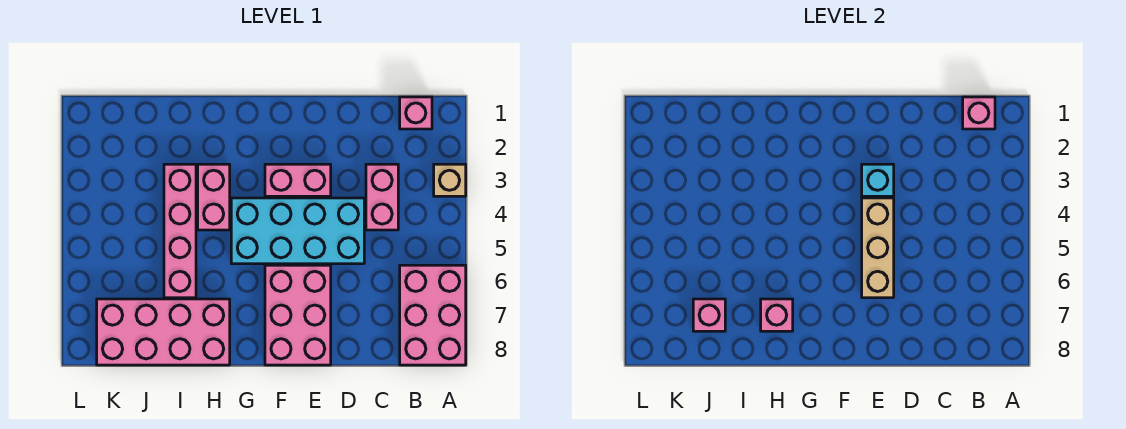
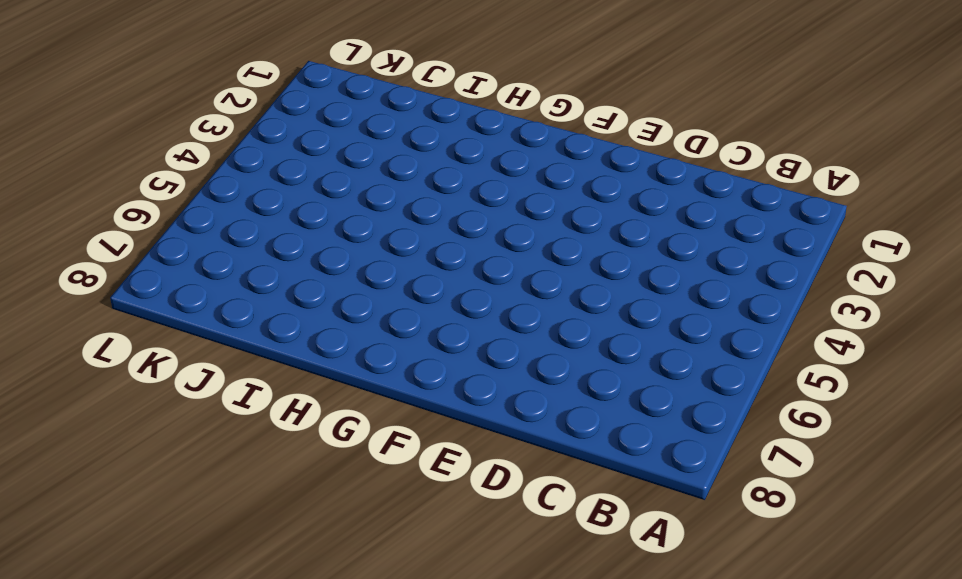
none -> tan 1x1 brick [434,164,466,196]
none -> pink 2x3 brick [400,265,466,365]
none -> pink 1x1 brick [400,97,432,129]

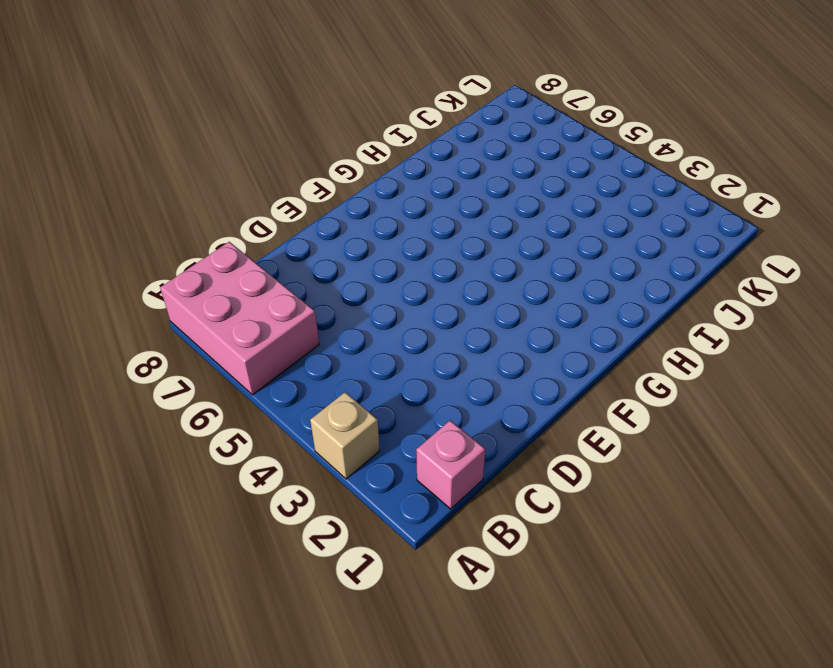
none -> pink 1x2 brick [366,164,398,230]
none -> cyan 2x4 brick [231,198,364,264]
none -> pink 1x2 brick [265,164,331,196]

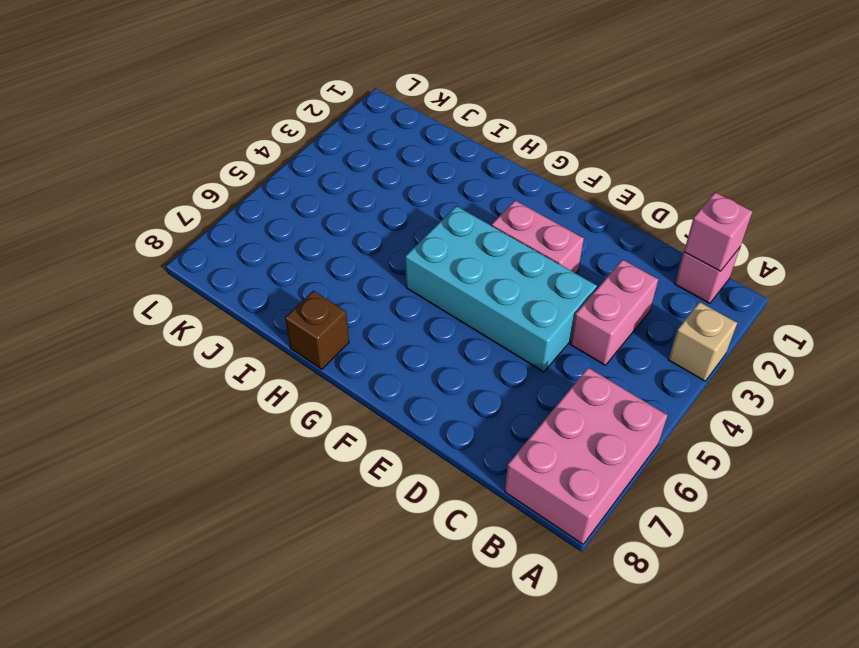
brown 1x1 brick [285,291,349,369] -> pink 2x4 brick [97,299,230,365]
none -> pink 2x3 brick [265,265,331,365]
none -> pink 1x2 brick [198,164,230,230]
none -> pink 1x4 brick [164,164,196,298]

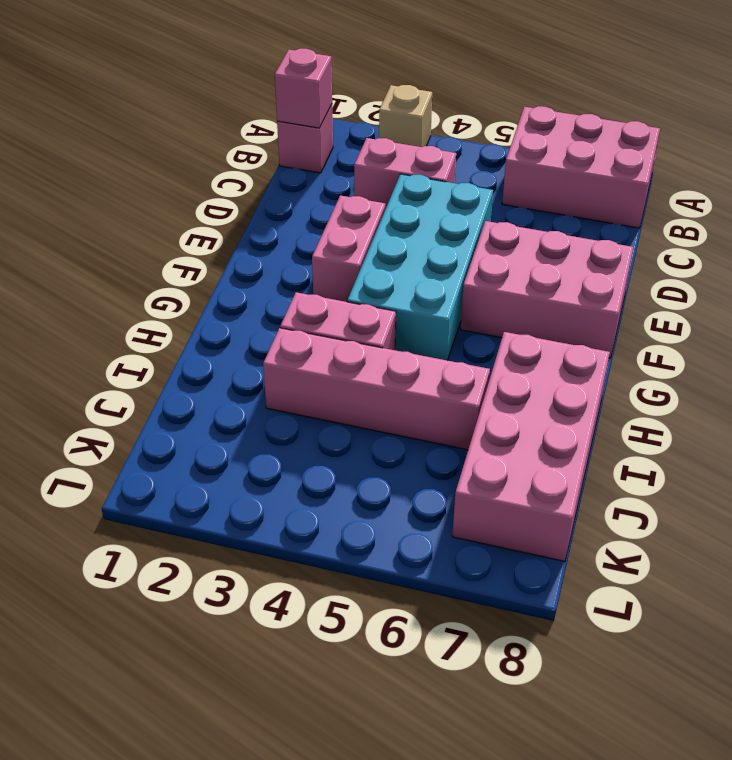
none -> cyan 1x1 brick [862,164,894,196]
none -> tan 1x3 brick [862,198,894,298]
none -> pink 1x1 brick [761,299,793,331]

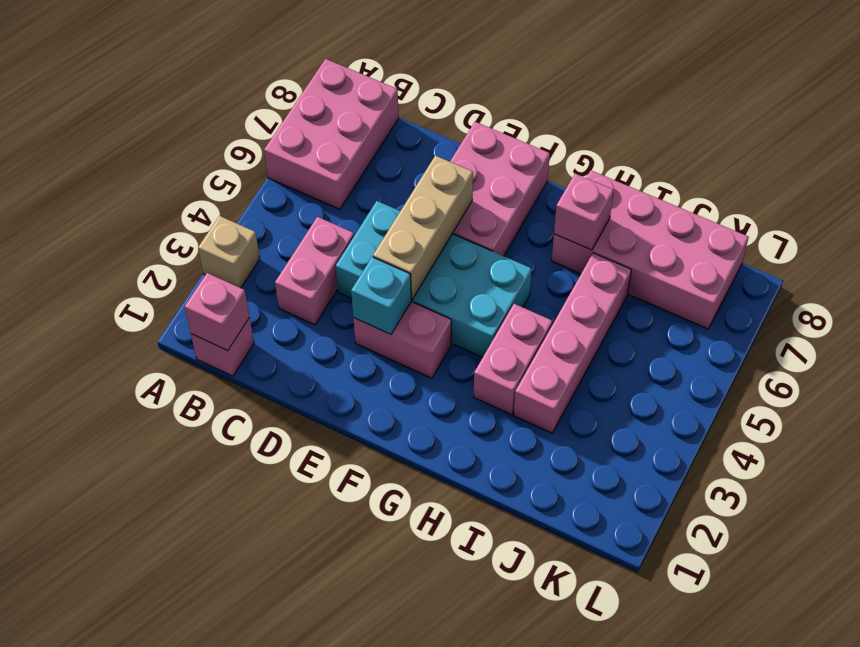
none -> pink 1x1 brick [693,299,725,331]

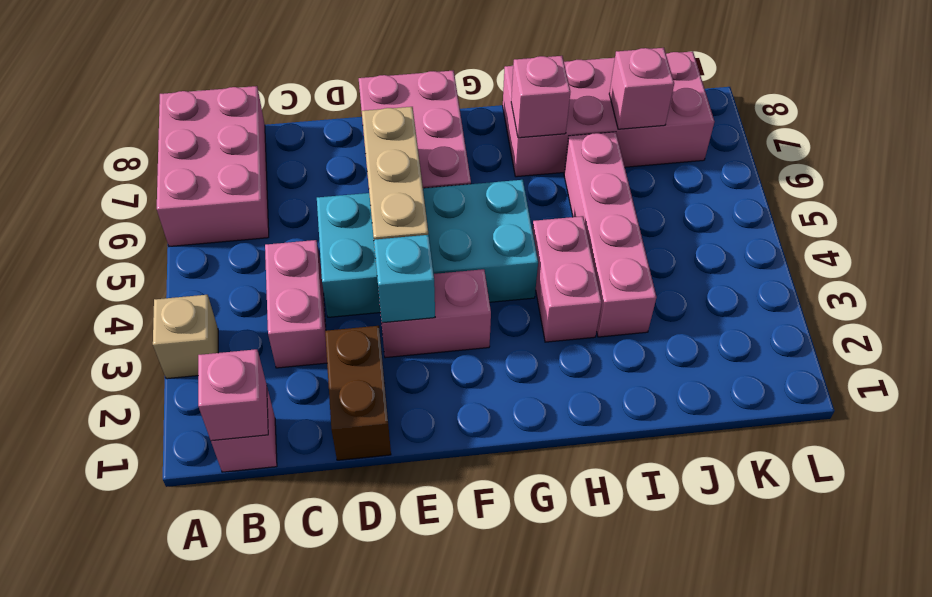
brown 1x2 brick [325,326,391,460] -> none

